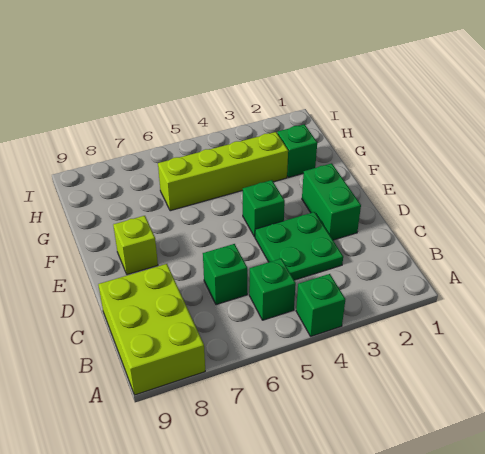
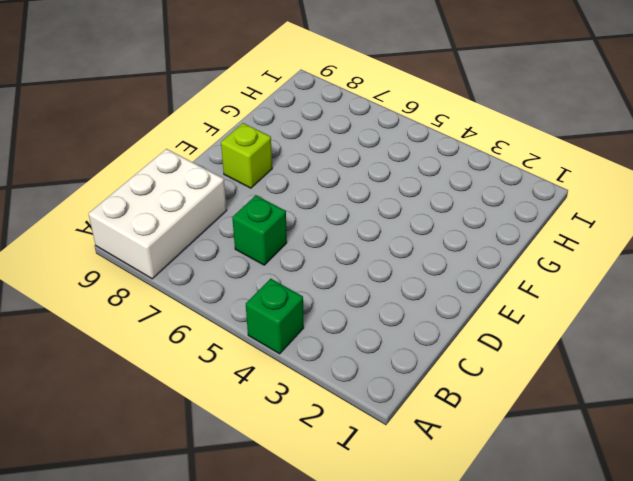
white 2x3 brick [89,149,227,279] -> lime 2x3 brick [98,264,205,395]
none -> green 1x1 brick [249,259,296,320]
none -> green 2x2 plate [255,212,343,280]

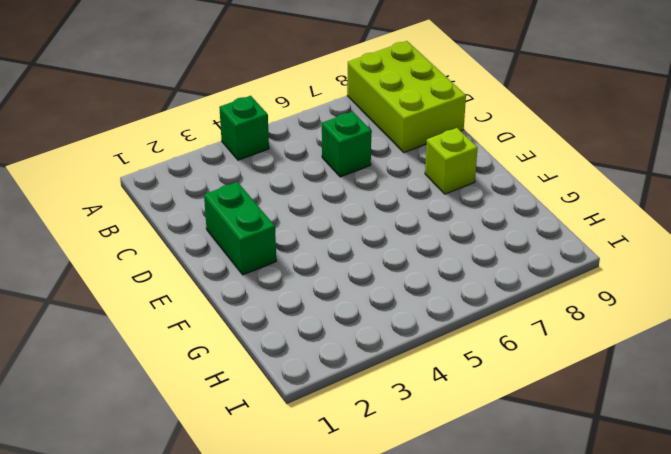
none -> green 1x1 brick [249,259,296,320]
none -> green 2x2 plate [255,212,343,280]

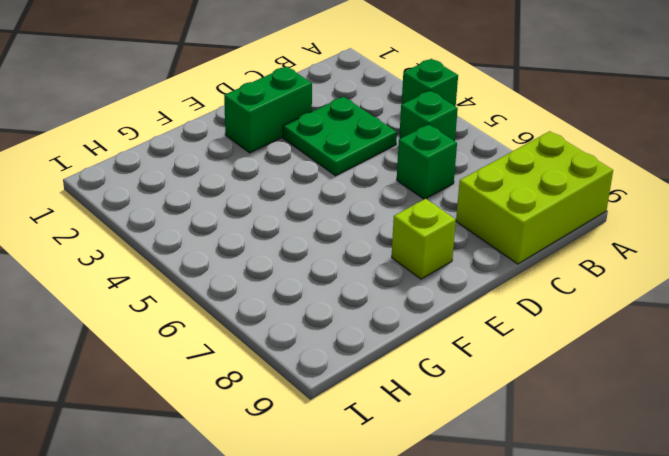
none -> green 1x1 brick [243,180,285,237]
none -> green 1x1 brick [277,124,317,178]

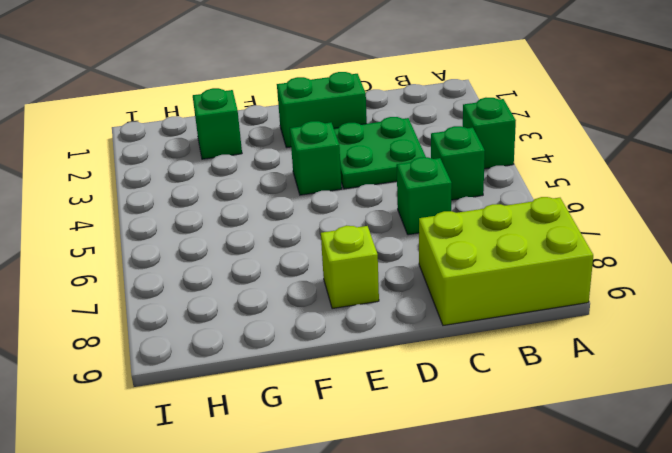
none -> lime 1x4 brick [158,132,288,211]

